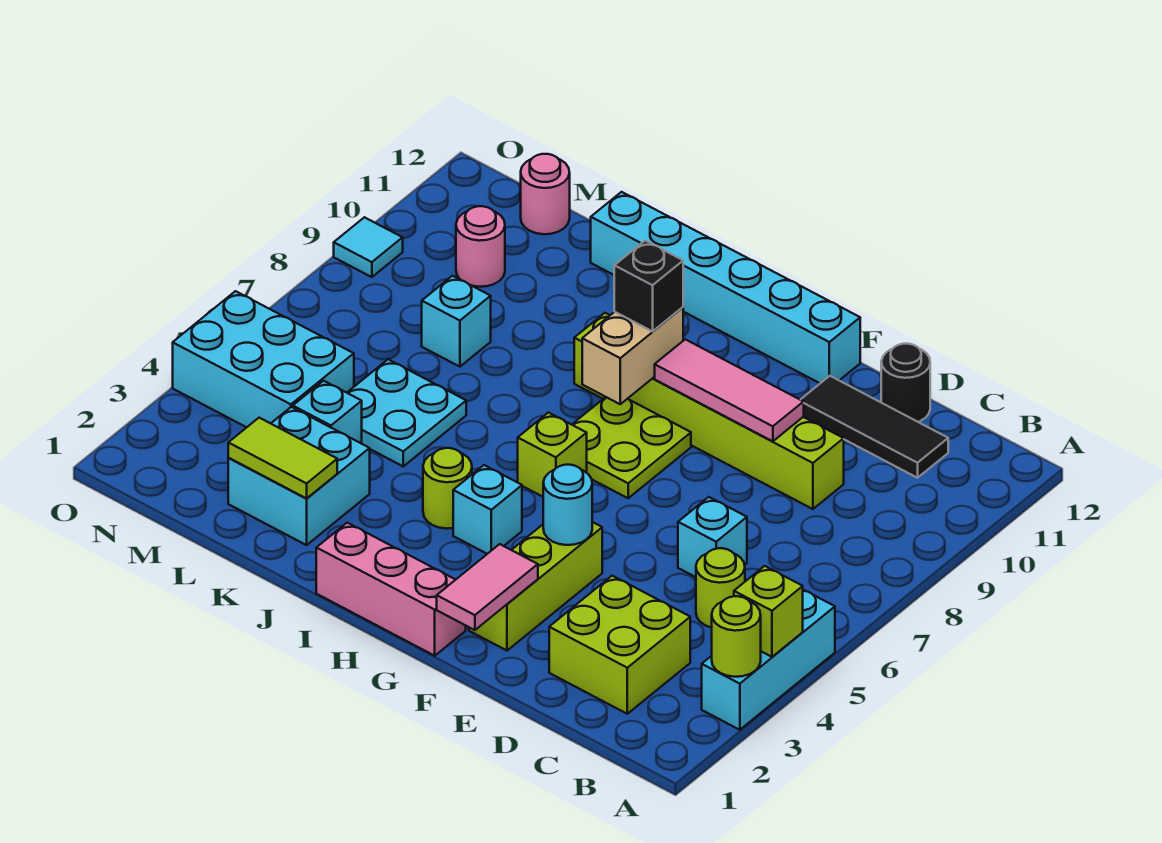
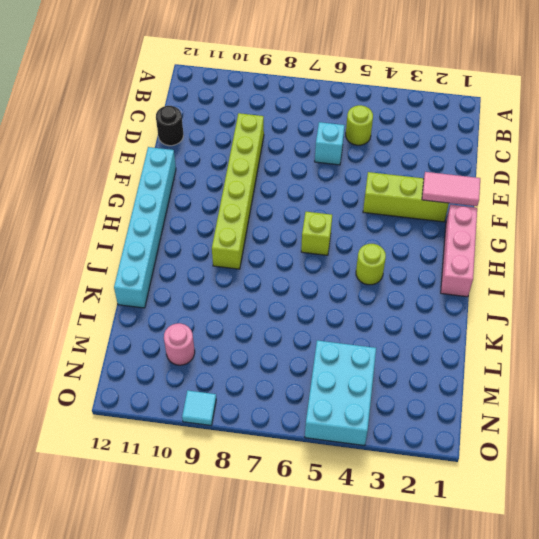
none -> cyan 1x3 brick [702,590,835,730]
none -> lime 2x2 brick [549,576,690,714]
none -> black 1x3 tile [801,376,948,478]
none -> lime 2x2 plate [572,397,691,498]

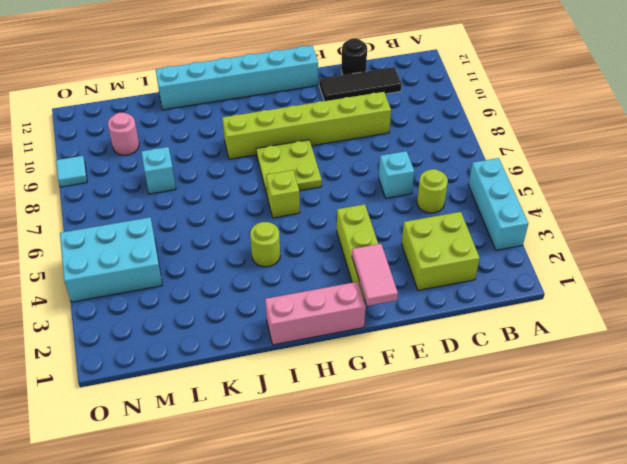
none -> cyan 1x1 brick [453,465,522,554]
none -> cyan 2x2 brick [228,407,370,545]
none -> cyan 2x2 plate [347,359,466,466]
none -> cyan 1x1 brick [293,381,362,444]

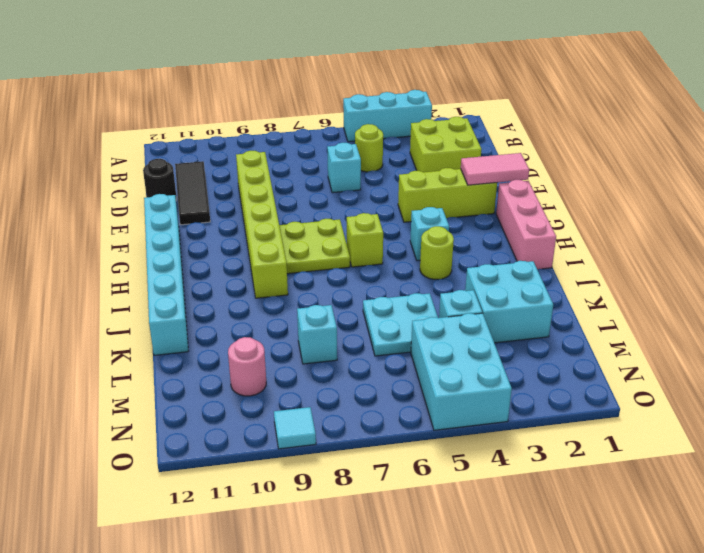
none -> pink 1x1 round brick [521,154,570,234]
none -> lime 1x1 round brick [712,596,761,677]
none -> lime 1x1 brick [734,566,803,657]
none -> pink 1x3 tile [655,339,804,441]

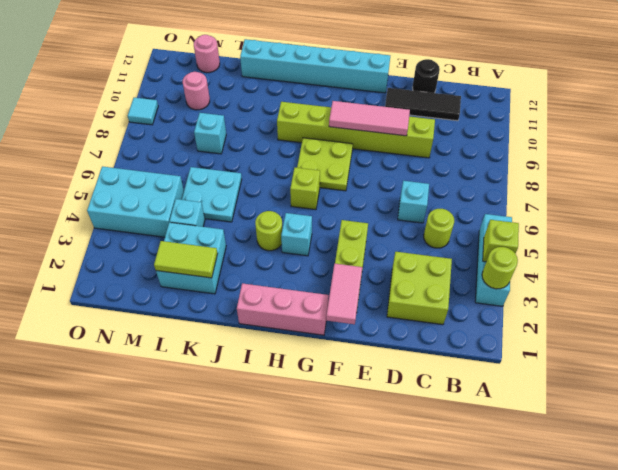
none -> cyan 1x1 round brick [543,465,592,545]
none -> tan 1x2 brick [582,307,683,404]
none -> black 1x1 brick [614,241,683,331]

